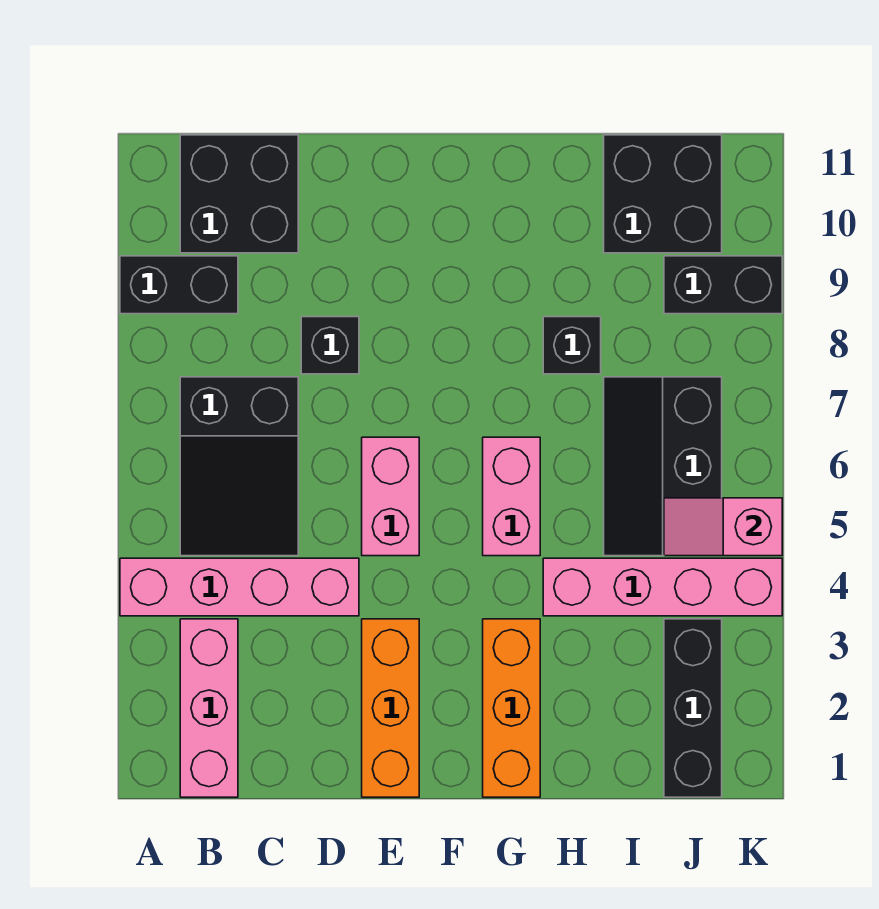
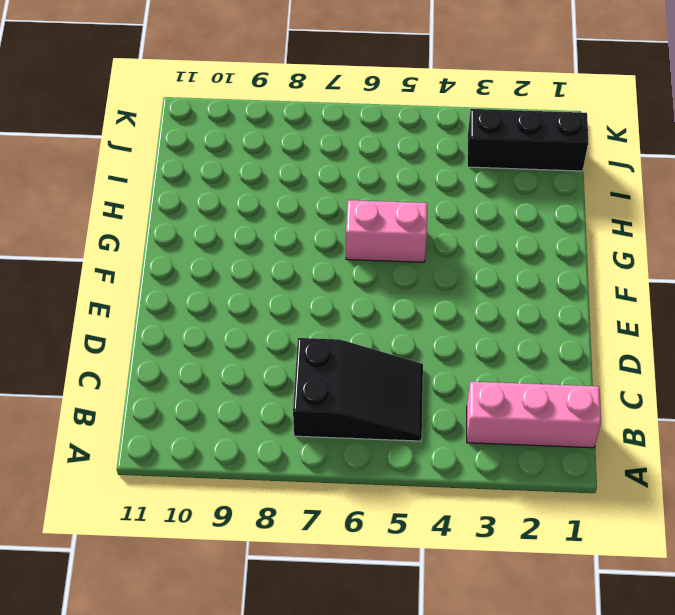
none -> pink 1x4 brick [120,558,359,616]
none -> black 1x2 brick [120,256,238,314]
none -> black 2x2 brick [180,135,298,253]

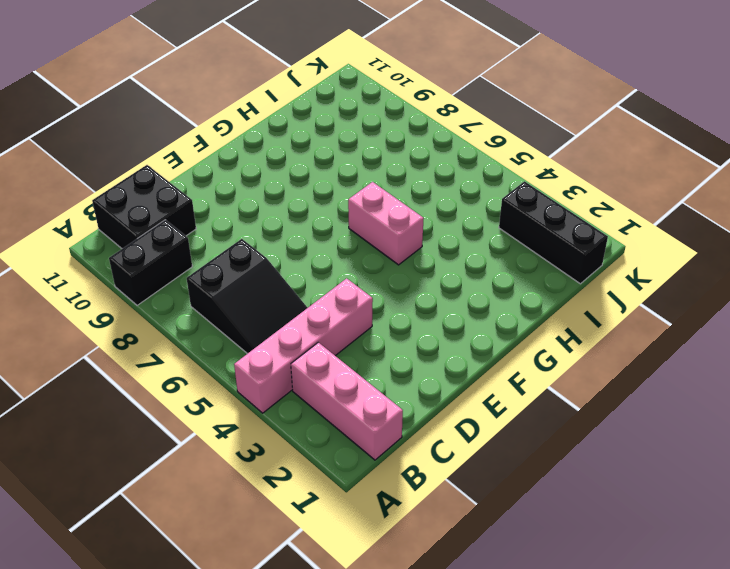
none -> black 1x1 brick [301,317,359,374]
none -> orange 1x3 brick [362,619,419,797]
none -> pink 1x2 brick [362,437,419,556]

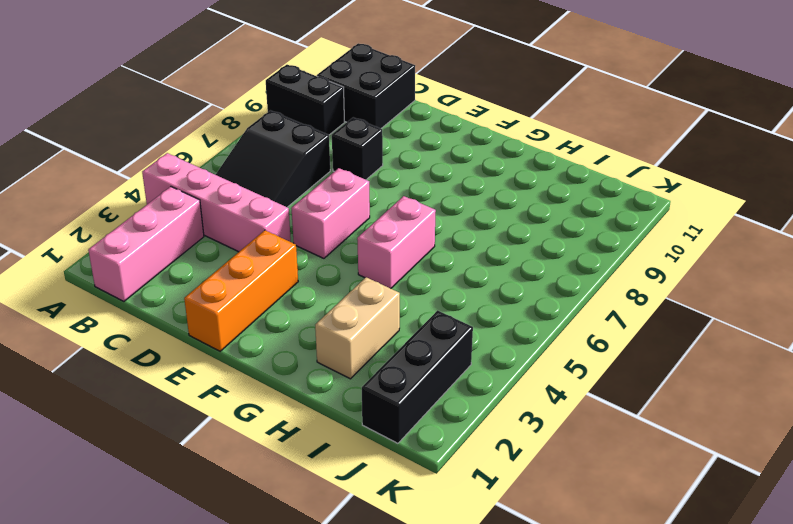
tan 1x2 brick [315,277,400,379] -> none
none -> orange 1x3 brick [483,619,540,797]
none -> pink 1x4 brick [543,558,782,616]
none -> black 1x1 brick [543,317,601,374]

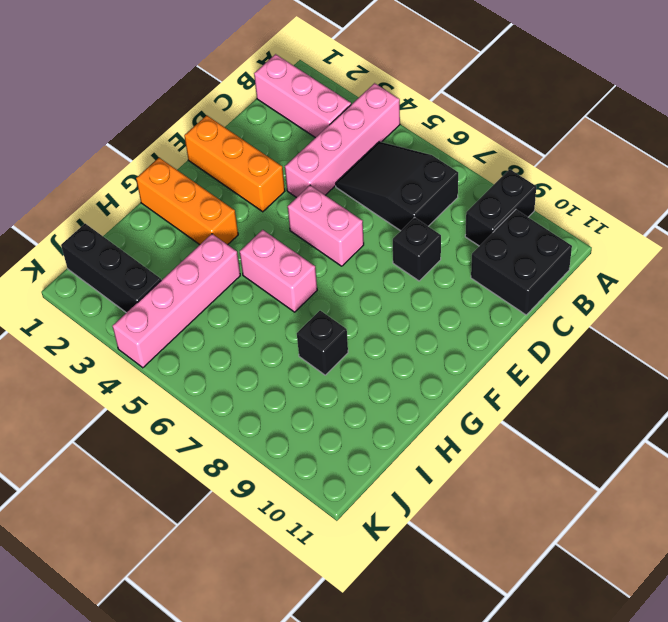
none -> black 2x3 slope [604,377,722,556]
none -> black 2x2 brick [604,135,722,253]
none -> black 1x2 brick [664,256,782,314]

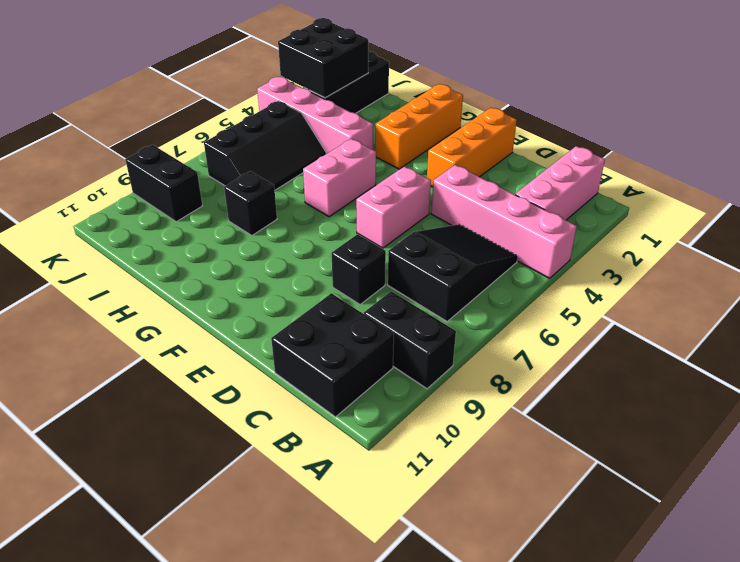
black 2x2 brick [278,18,368,98] -> black 2x2 brick moved to [604,135,722,253]
none -> pink 1x2 slope [664,498,782,556]

